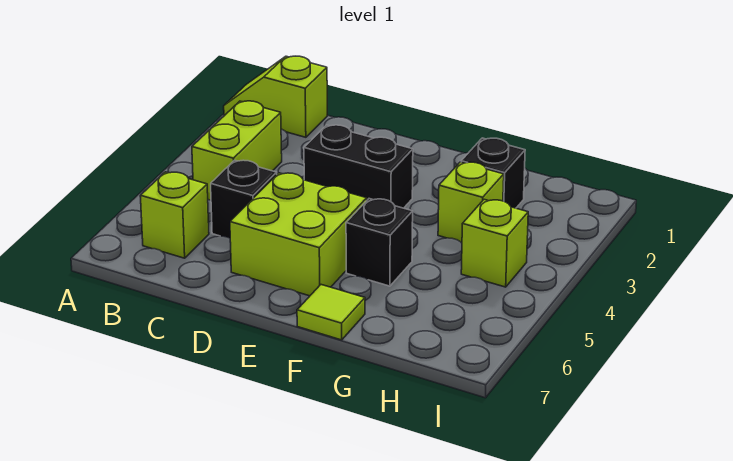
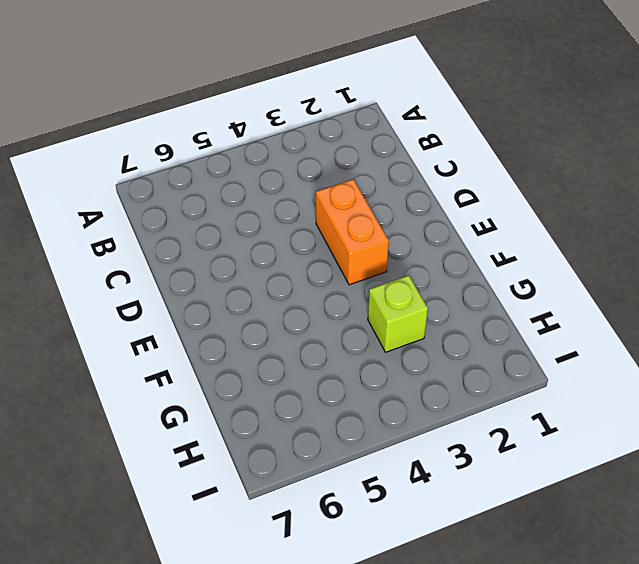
orange 1x2 brick [316,179,389,285] -> black 1x2 brick [304,125,413,208]
none -> lime 1x2 slope [224,56,327,137]
none -> lime 1x2 brick [192,101,282,200]

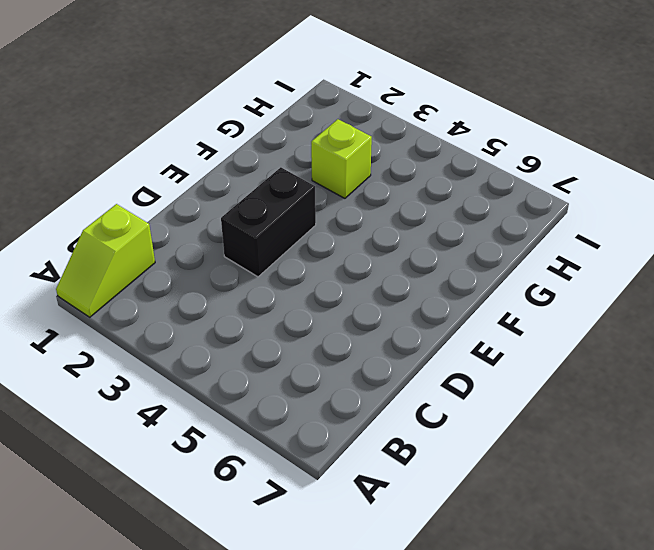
none -> lime 1x2 brick [192,101,282,200]
none -> lime 1x1 brick [140,172,209,258]

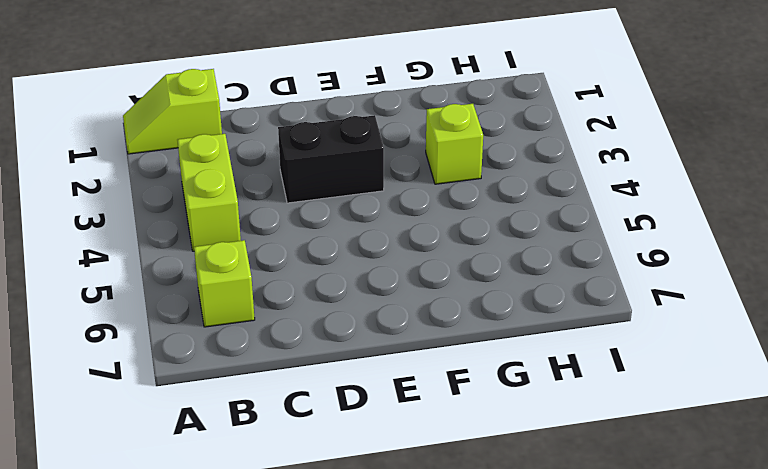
none -> black 1x1 brick [211,160,277,238]
none -> lime 2x2 brick [230,173,367,296]

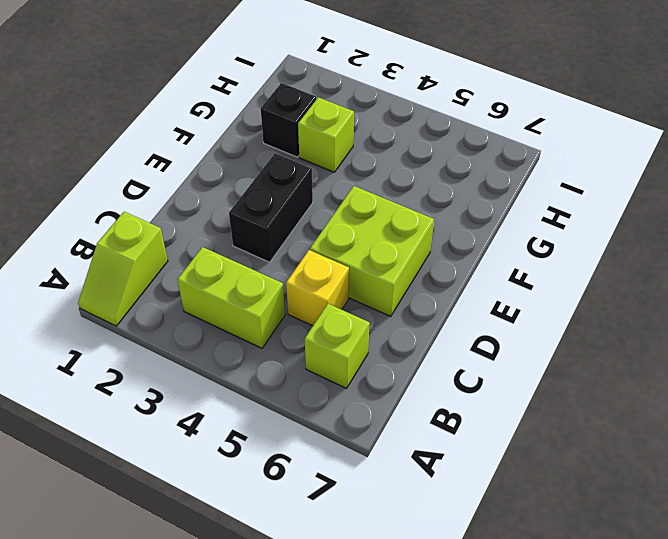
yellow 1x1 brick [286,250,349,326] -> black 1x1 brick [211,160,277,238]
none -> black 1x1 brick [346,199,413,286]
none -> lime 1x1 tile [297,285,365,340]

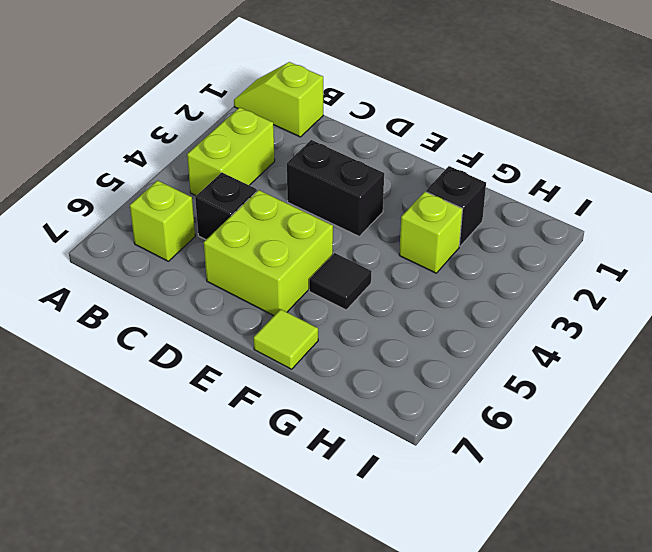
black 1x1 tile [309,253,372,310] -> black 1x1 brick [346,199,413,286]
none -> lime 1x1 brick [461,200,528,287]

